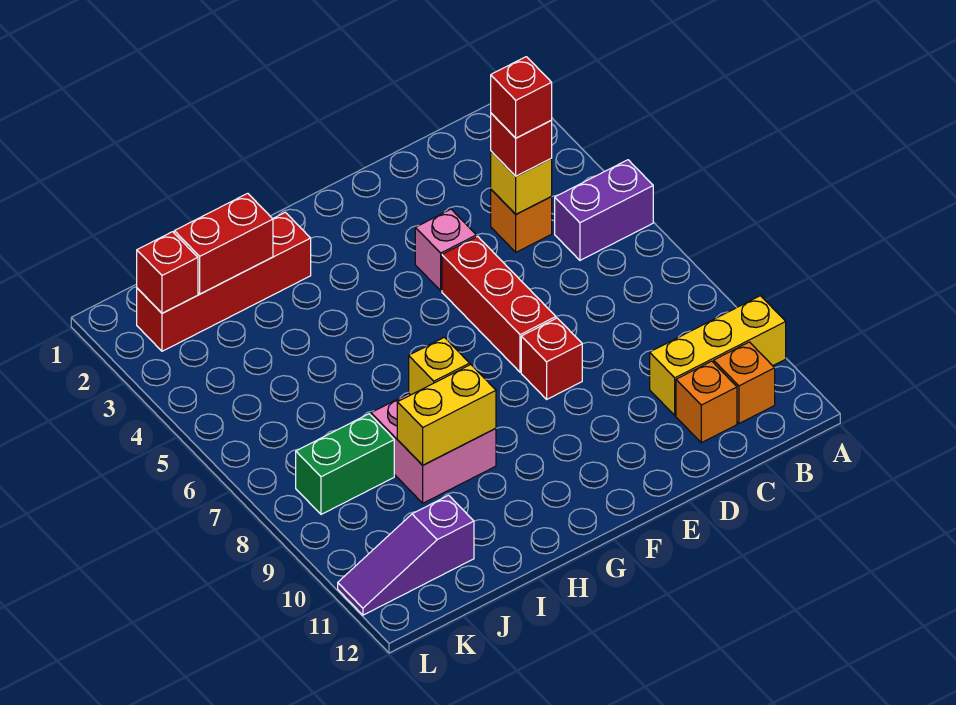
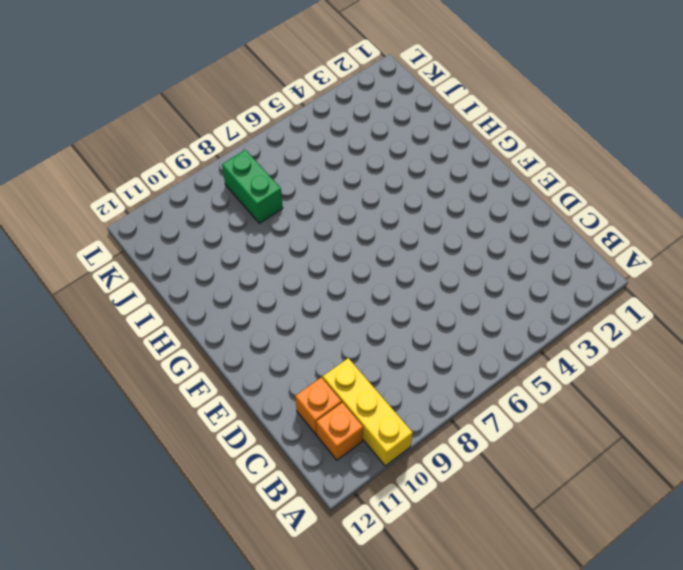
none -> purple 1x2 brick [555,160,653,260]
none -> orange 1x1 brick [491,190,552,252]
none -> pink 1x1 brick [415,209,476,291]

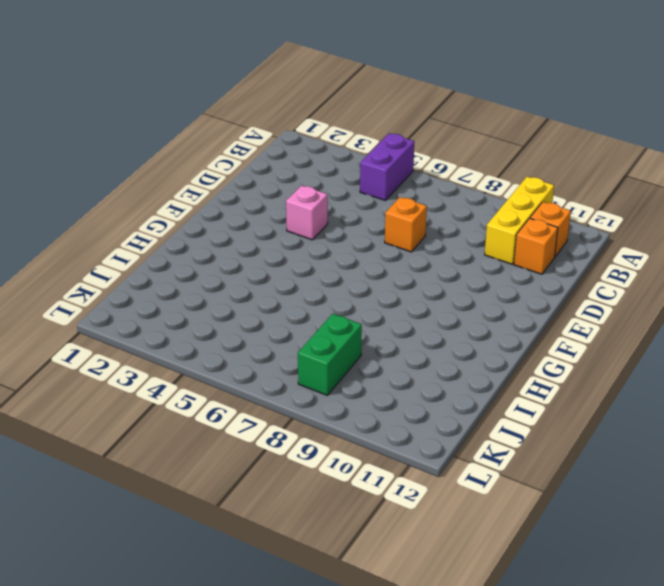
orange 1x1 brick [385,197,427,252] -> orange 1x1 brick moved to [491,190,552,252]
none -> red 1x3 brick [442,236,556,372]
none -> red 1x1 brick [521,318,582,399]
none -> red 1x4 brick [137,212,311,351]

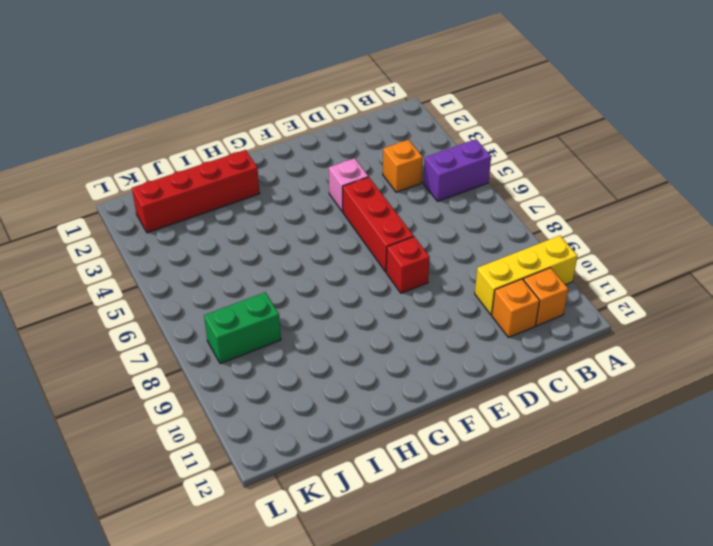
none -> pink 2x2 brick [371,394,496,503]
none -> purple 1x3 slope [338,495,474,615]
none -> yellow 1x1 brick [491,151,552,214]

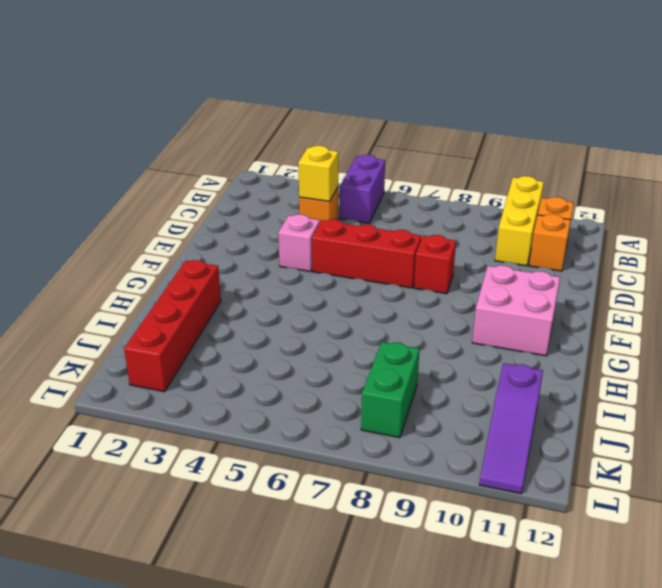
pink 2x2 brick [472,265,560,356] -> pink 2x2 brick moved to [371,394,496,503]
none -> yellow 1x1 brick [409,337,470,395]
none -> yellow 1x2 brick [397,365,496,465]
none -> red 1x2 brick [174,193,273,294]

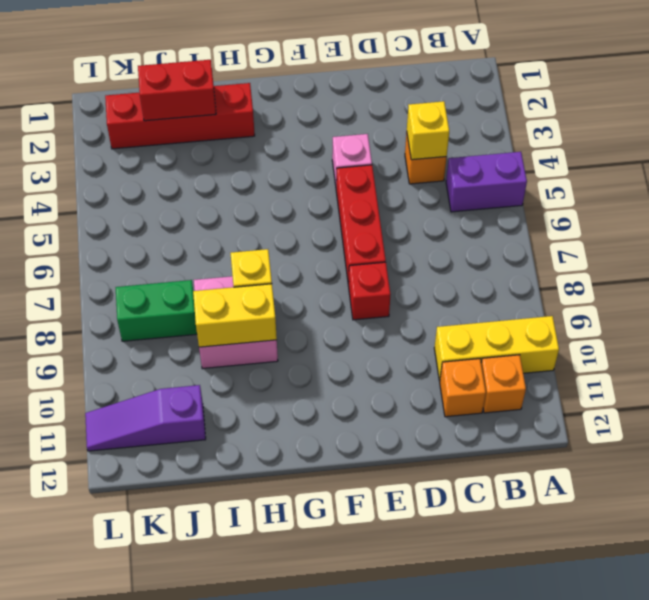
none -> red 1x1 brick [137,232,198,313]
none -> red 1x1 brick [491,113,552,176]
none -> red 1x1 brick [491,57,552,138]

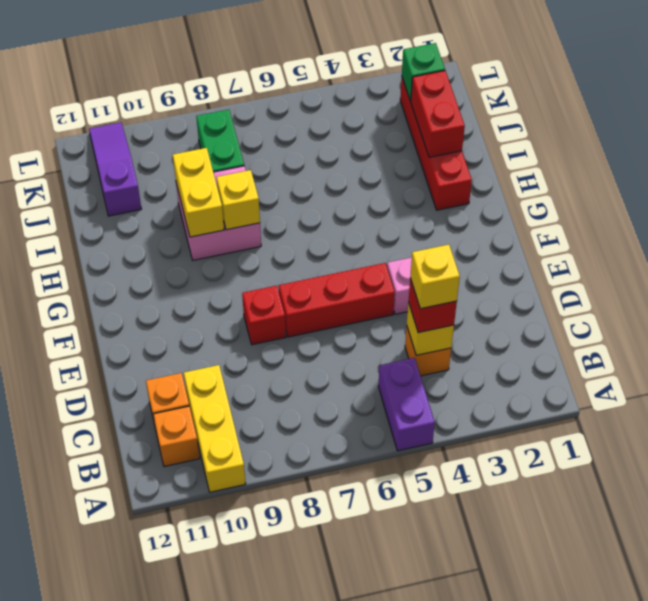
yellow 1x1 brick [410,245,460,309] -> red 1x1 brick [491,57,552,138]
green 1x1 brick [402,43,445,101] -> red 1x1 brick [137,232,198,313]

